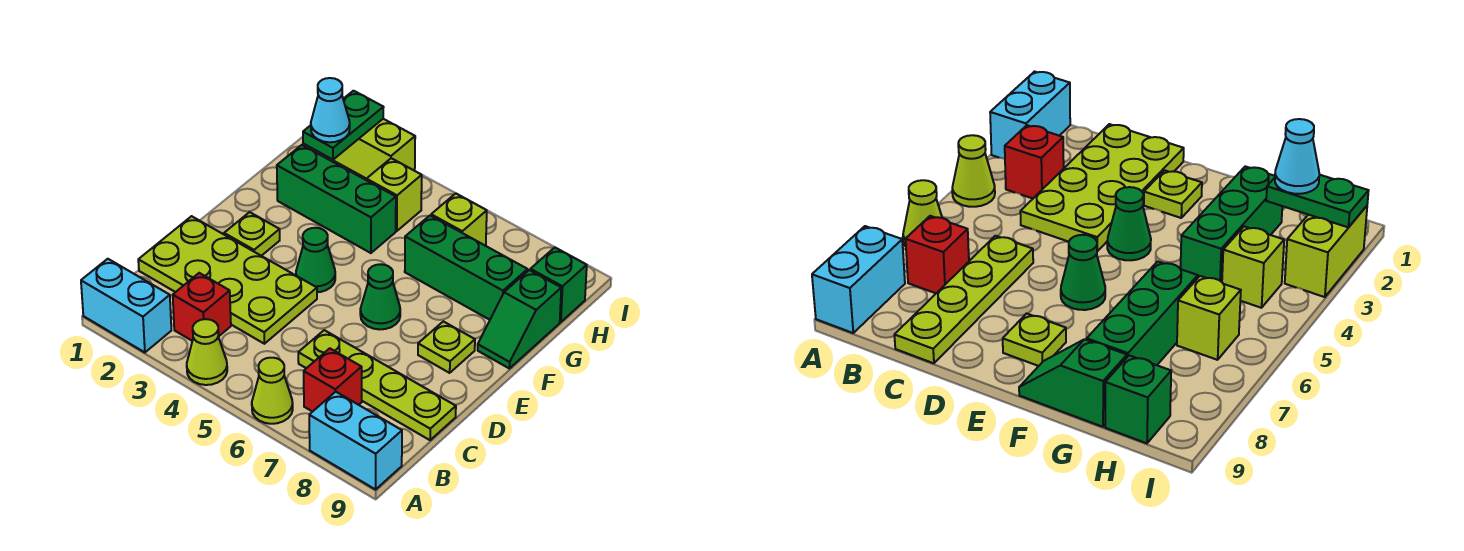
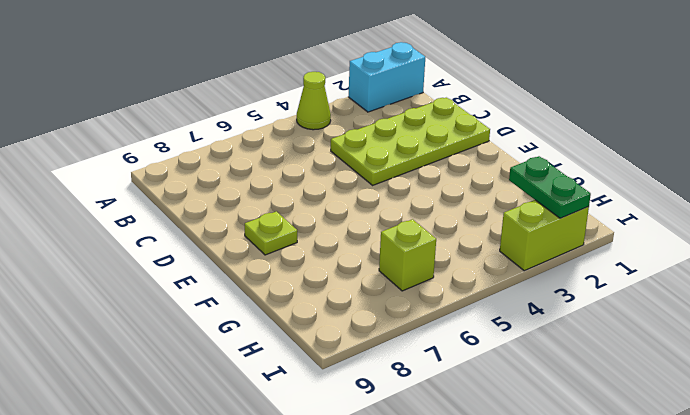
none -> lime 1x1 cone [252,358,293,424]
none -> cyan 1x2 brick [309,392,402,489]
none -> red 1x1 brick [173,273,231,341]

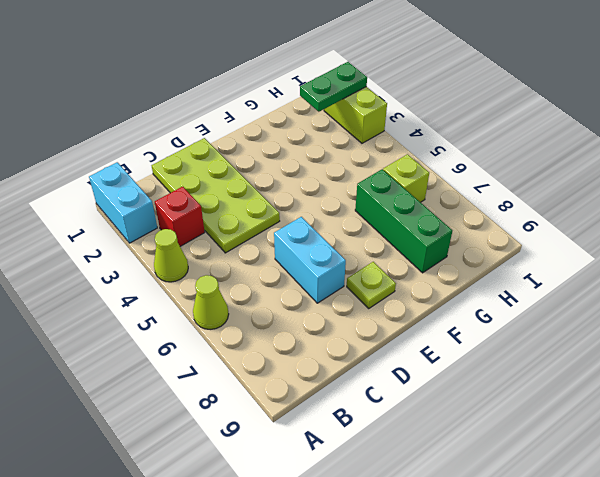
cyan 1x2 brick [274,217,346,303] -> cyan 1x2 brick moved to [309,392,402,489]
none -> red 1x1 brick [304,348,362,412]
none -> lime 1x4 plate [298,330,456,440]
none -> lime 1x1 plate [224,212,280,256]

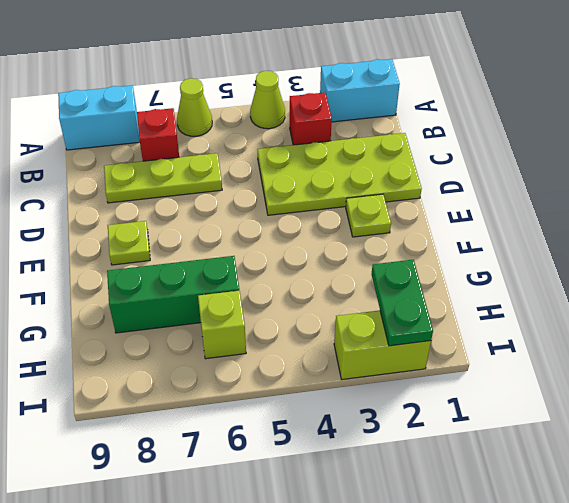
lime 1x3 plate [104,153,222,203] -> lime 1x4 plate [298,330,456,440]
none -> green 1x1 cone [296,228,335,292]
none -> green 1x1 cone [360,264,400,329]
none -> green 1x2 slope [478,270,561,369]

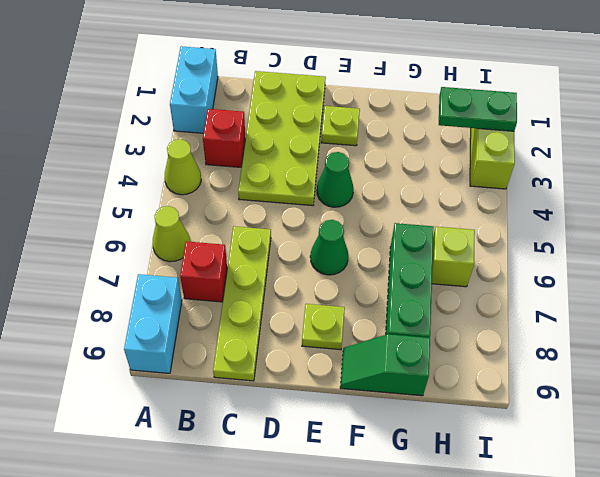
none -> green 1x3 brick [277,145,396,253]
none -> lime 1x1 brick [367,158,422,231]
none -> green 1x1 brick [530,248,587,322]

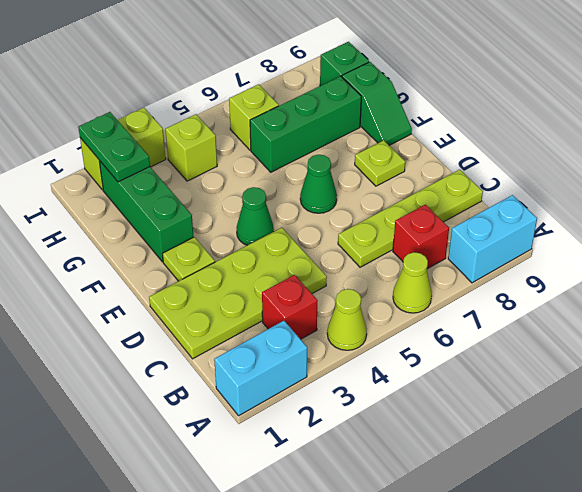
green 1x3 brick [99,161,193,262] -> green 1x3 brick turned to [277,145,396,253]
none -> cyan 1x1 cone [311,78,350,142]

